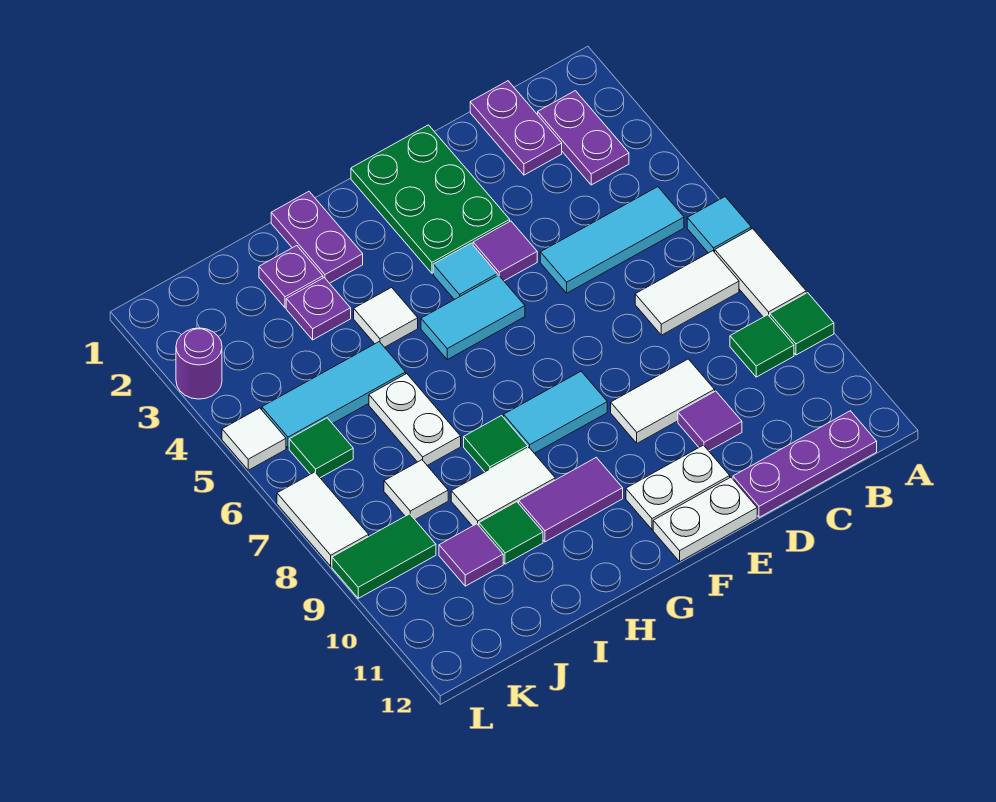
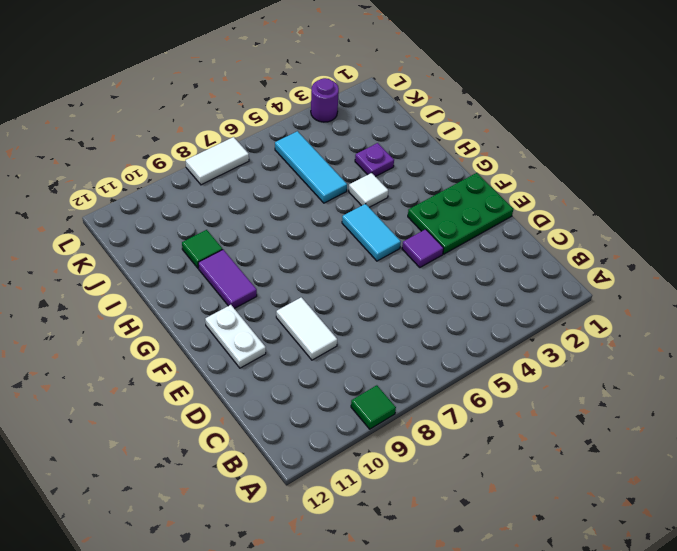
none -> cyan 1x1 tile [687,197,751,253]
none -> white 1x2 tile [715,229,806,317]
none -> purple 1x2 plate [538,91,629,185]
none -> cyan 1x3 tile [540,187,684,293]

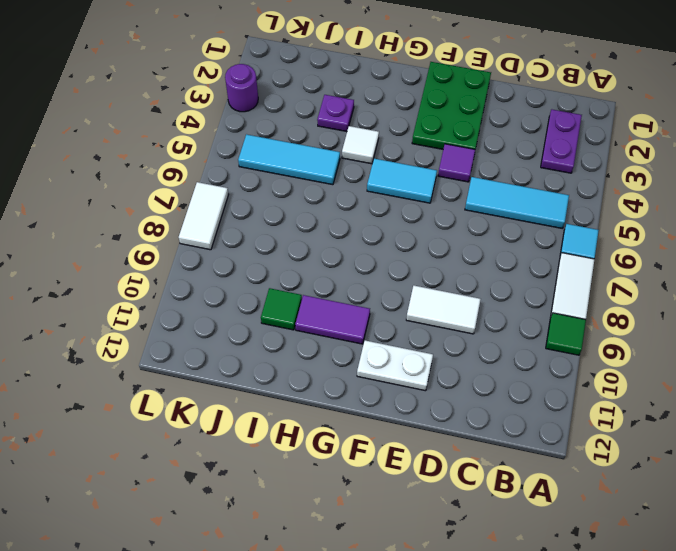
none -> white 1x2 tile [635,251,739,335]
none -> green 1x1 tile [730,315,794,377]
none -> purple 1x3 plate [733,411,877,517]
none -> purple 1x2 plate [470,81,562,175]

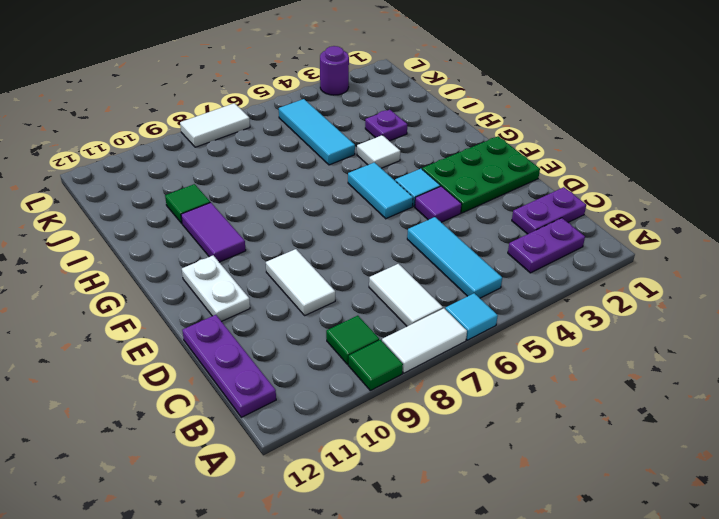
none -> purple 1x1 tile [678,391,742,451]
none -> white 1x2 plate [653,477,757,562]
none -> cyan 1x2 tile [504,371,607,453]
none -> purple 1x2 plate [271,192,363,283]

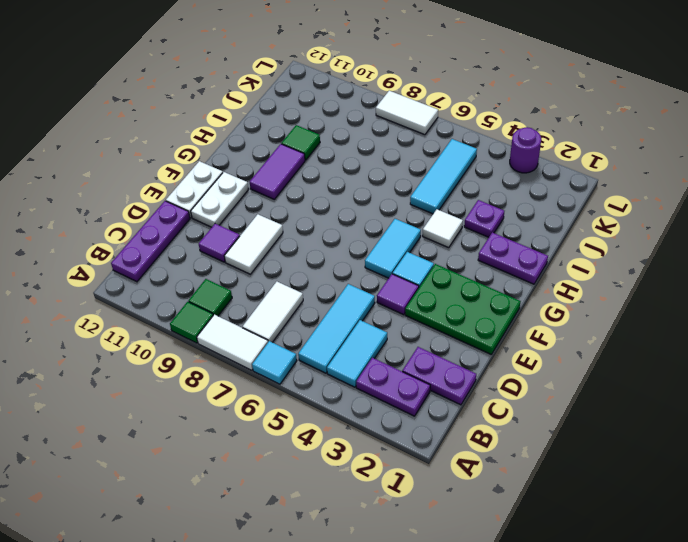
cyan 1x2 tile [327,320,387,387] -> cyan 1x2 tile moved to [504,371,607,453]
none -> green 1x1 tile [464,416,528,472]
none -> white 1x2 tile [451,448,555,526]
none -> purple 1x1 plate [259,246,323,308]
none -> white 1x2 plate [369,374,461,465]

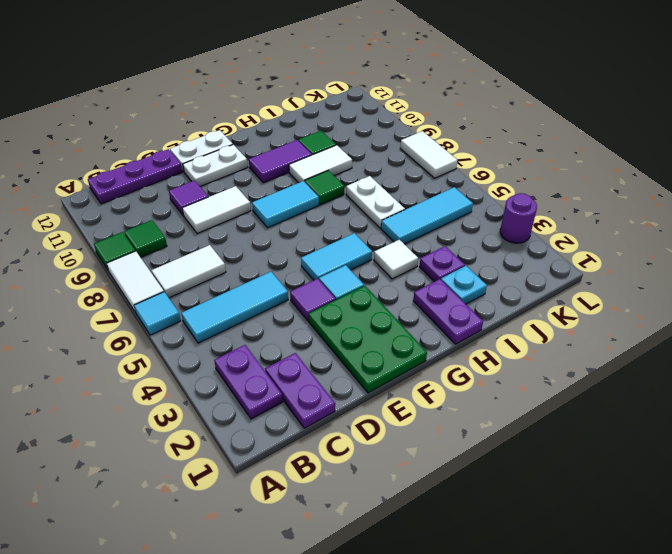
cyan 1x1 plate [441,266,487,304] -> purple 1x1 plate [259,246,323,308]
none -> white 1x1 tile [384,460,448,519]
none -> purple 1x1 tile [439,524,503,586]
none -> green 1x1 tile [289,418,353,478]
none -> green 1x2 tile [332,514,436,598]

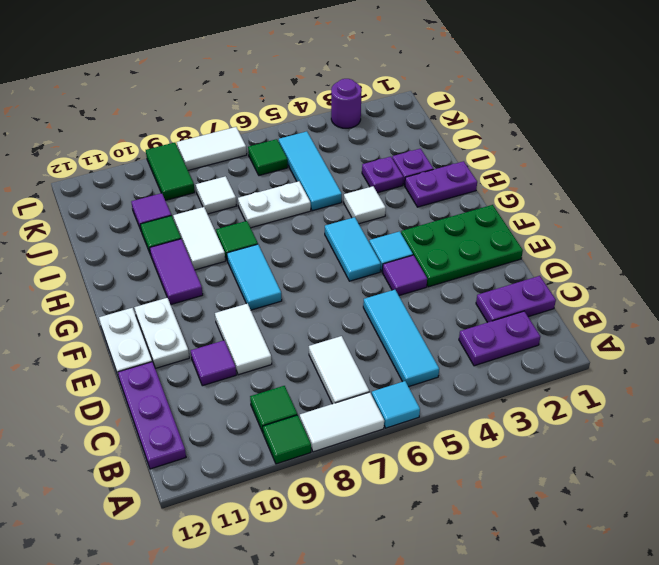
none -> white 1x1 tile [222,408,286,470]

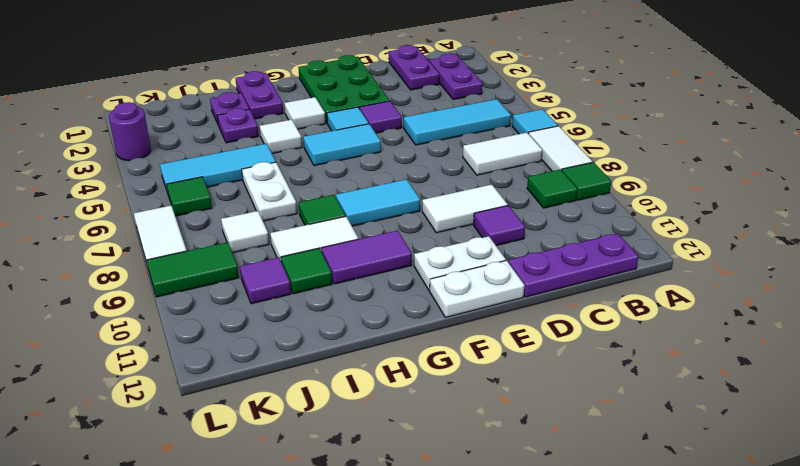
white 1x1 tile [284,97,325,129] -> white 1x1 tile moved to [222,408,286,470]

